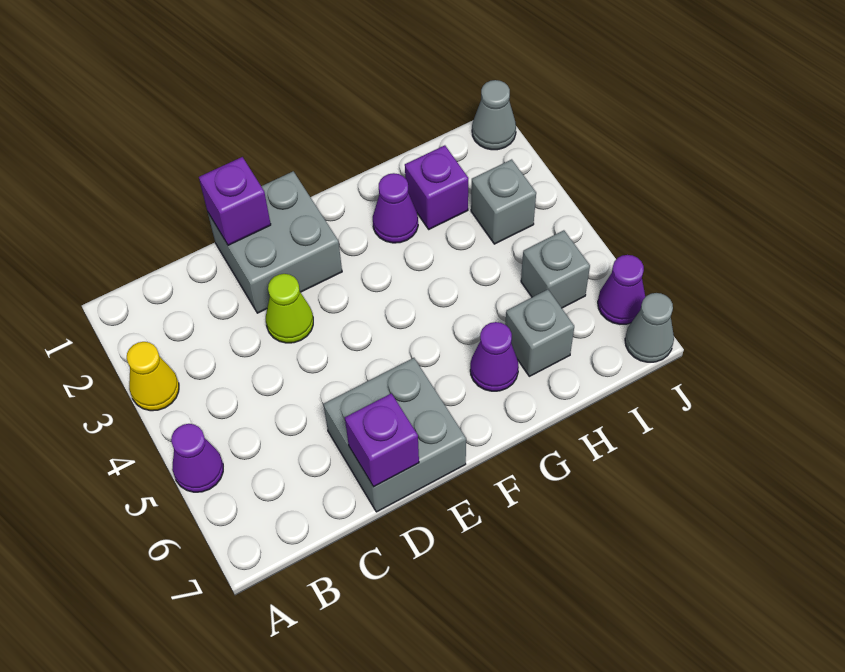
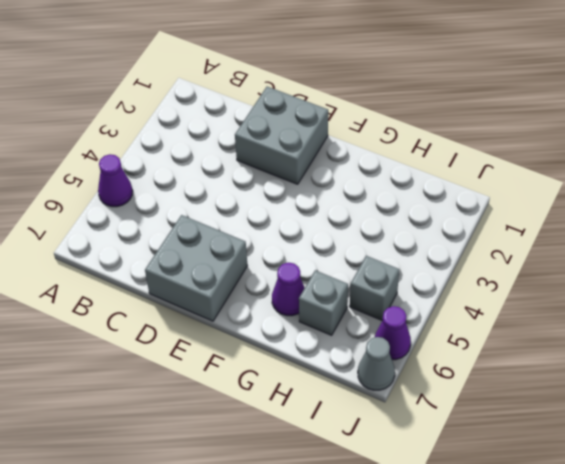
none -> yellow 1x1 cone [127,342,179,411]
none -> lime 1x1 cone [266,274,313,343]
none -> purple 1x1 cone [373,173,418,243]

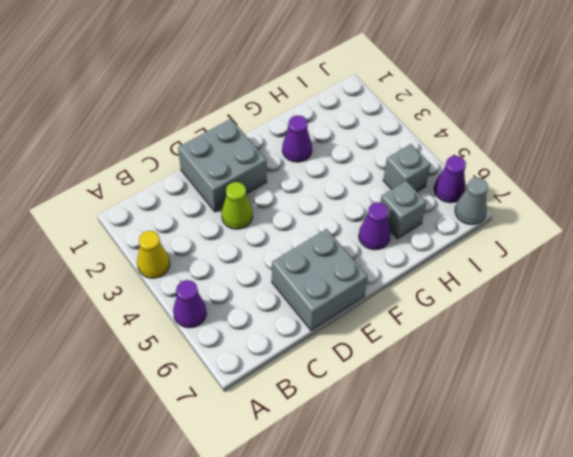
none -> purple 1x1 brick [405,145,468,229]
none -> grey 1x1 brick [471,159,536,244]
none -> grey 1x1 cone [472,80,516,150]

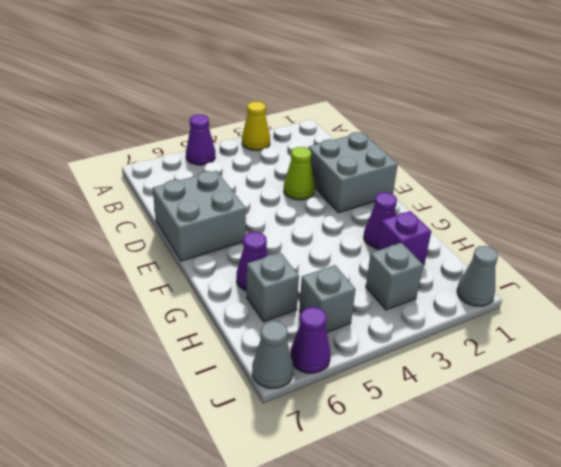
none -> purple 1x1 brick [199,157,271,245]
none -> purple 1x1 brick [345,393,419,487]

